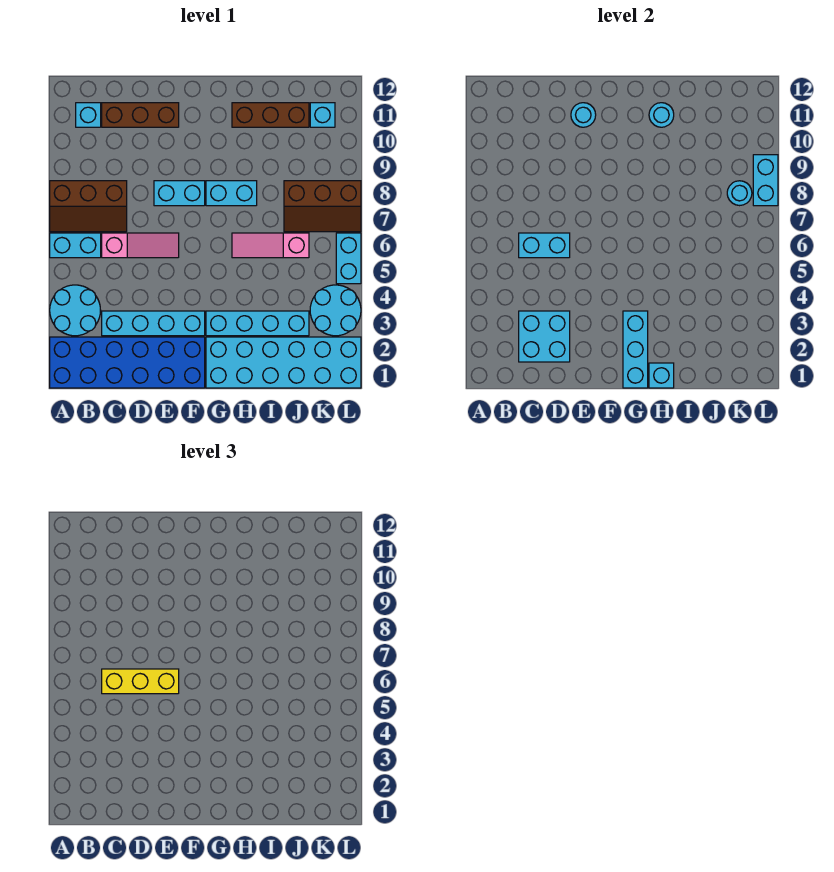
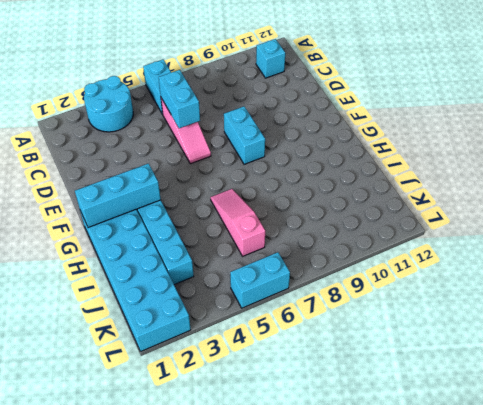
none -> blue 2x6 brick [50,337,205,388]
none -> brown 2x3 slope [50,181,127,232]
none -> cyan 1x4 brick [102,311,205,336]

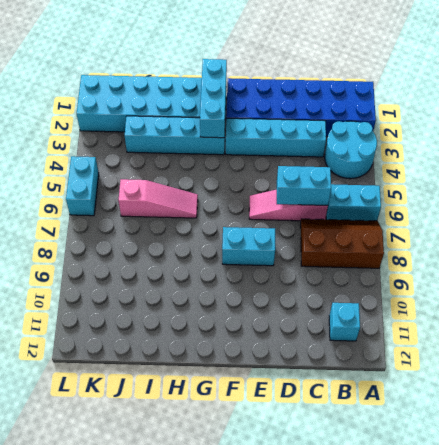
none -> brown 1x3 brick [102,103,179,127]
none -> cyan 1x2 brick [206,181,257,206]
none -> brown 1x3 brick [232,103,309,127]

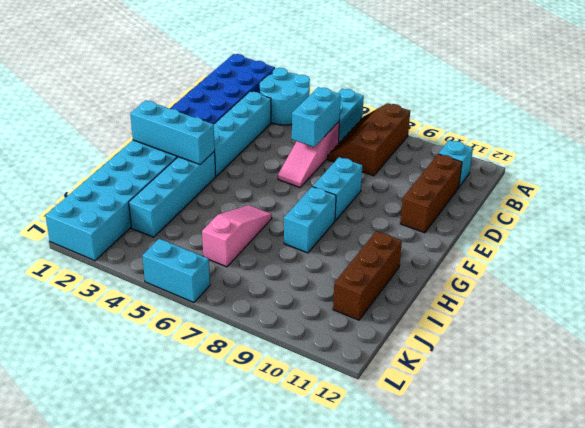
none -> brown 2x3 slope [284,181,361,232]
none -> cyan 2x2 round brick [310,285,361,336]
none -> cyan 1x1 brick [310,103,335,127]

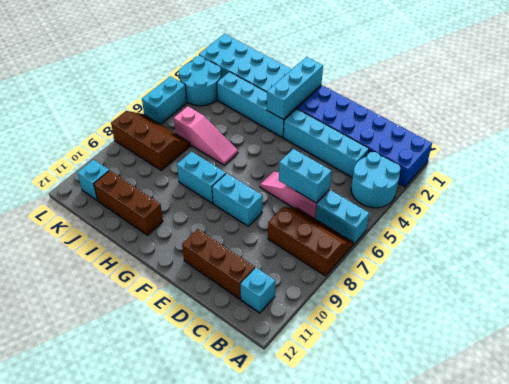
none -> cyan 2x2 brick [519,311,570,362]
none -> cyan 1x1 round brick [571,103,596,127]
none -> cyan 1x1 brick [649,363,674,388]

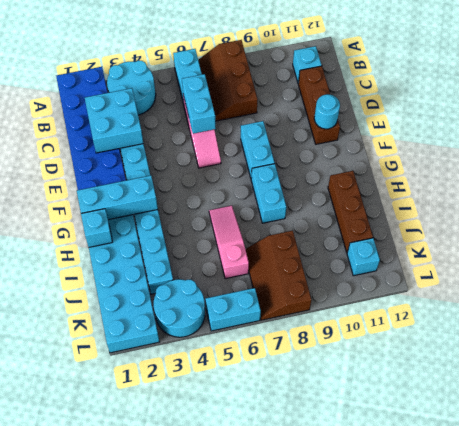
none -> cyan 1x1 round brick [649,103,674,127]
none -> cyan 1x1 round brick [727,181,752,206]
none -> cyan 1x2 brick [753,155,778,206]

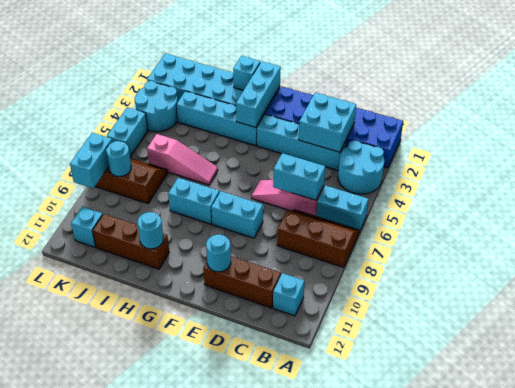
none -> yellow 1x3 brick [102,669,179,694]

